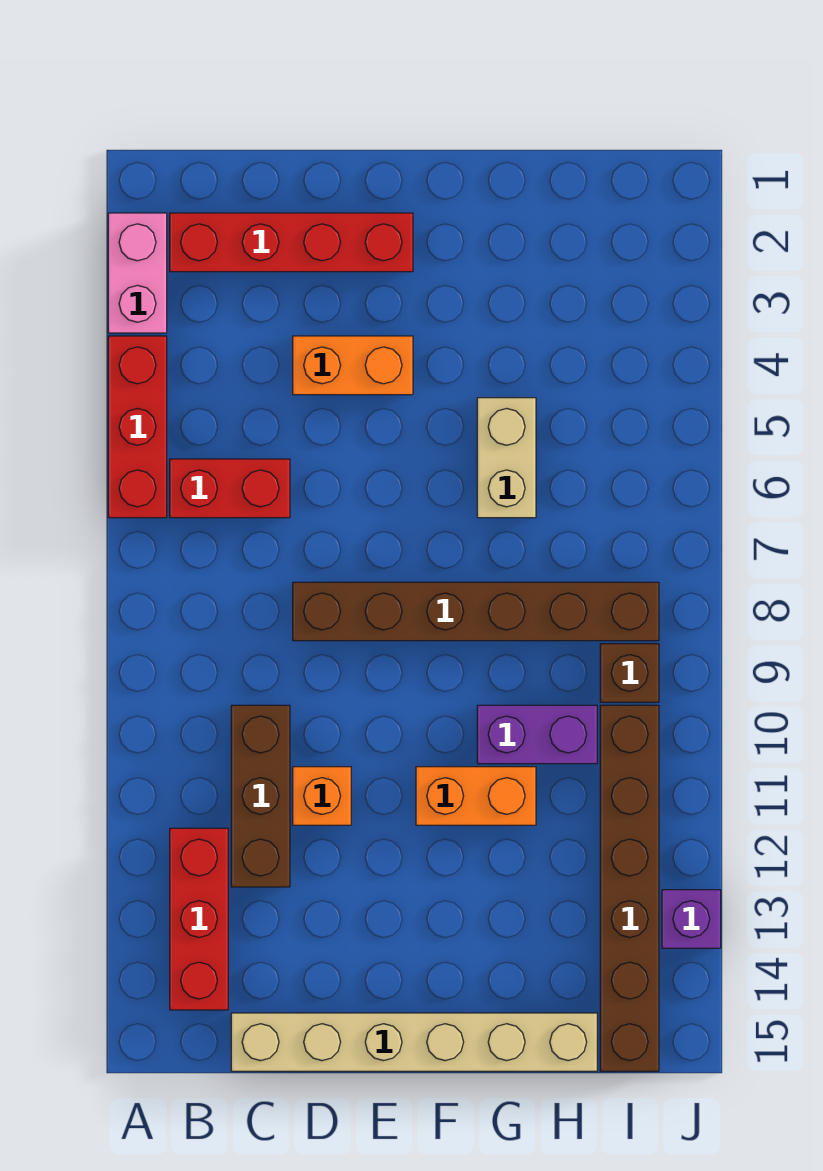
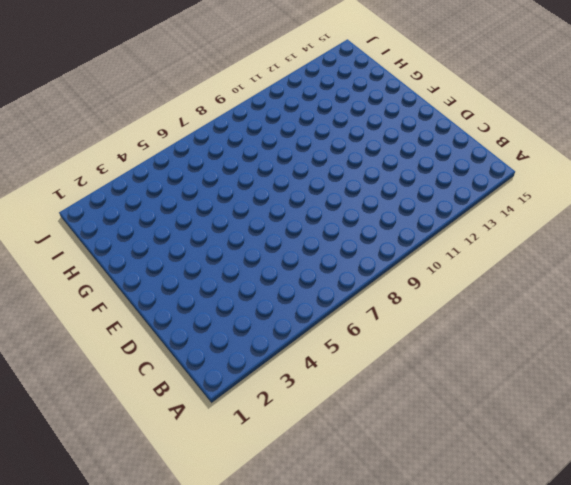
none -> pink 1x2 brick [108,213,167,333]
none -> red 1x3 brick [108,336,167,518]
none -> red 1x4 brick [170,213,413,272]

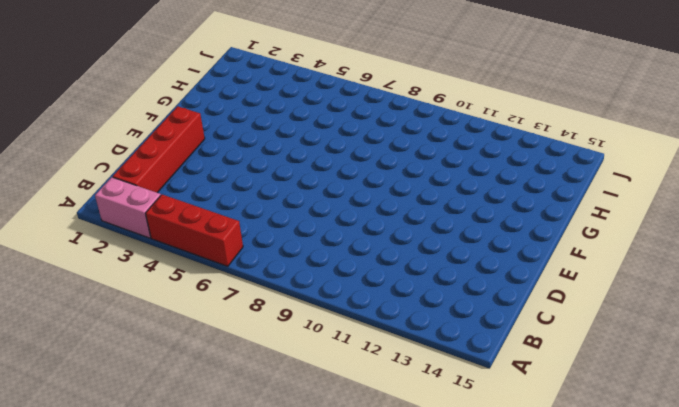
none -> red 1x2 brick [170,459,290,518]
none -> red 1x3 brick [170,828,228,1010]
none -> brown 1x3 brick [231,705,290,887]

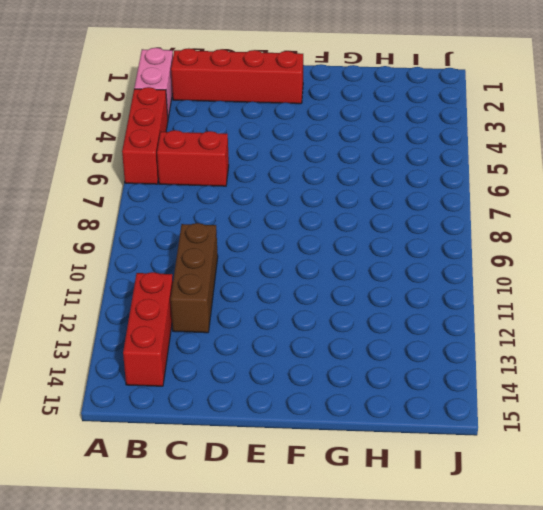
none -> tan 1x6 brick [231,1013,597,1071]
none -> orange 1x2 brick [293,336,413,395]
none -> brown 1x6 brick [293,582,659,641]

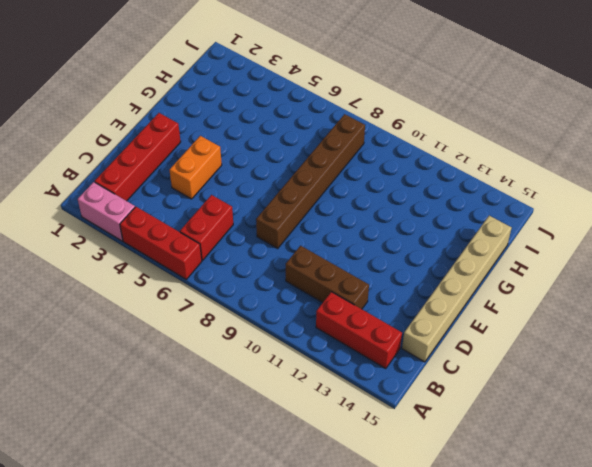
none -> orange 1x1 brick [293,767,351,825]
none -> orange 1x2 brick [416,767,536,825]
none -> tan 1x2 brick [477,398,536,518]

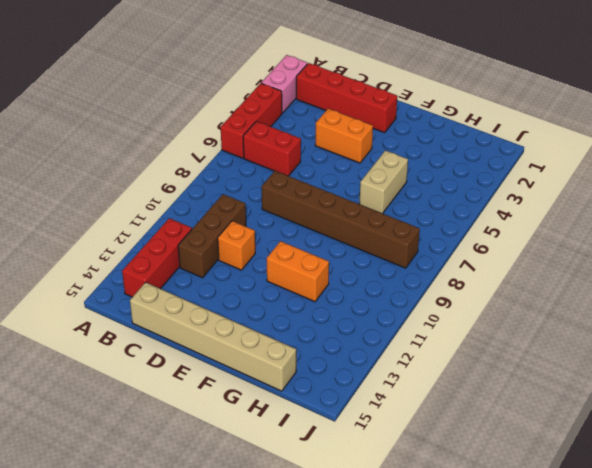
none -> purple 1x2 brick [477,705,597,764]
none -> brown 1x1 brick [600,644,659,702]
none -> brown 1x6 brick [600,705,659,1071]

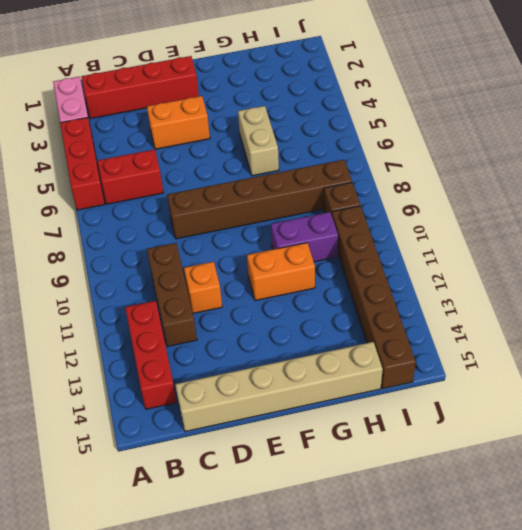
none -> purple 1x1 brick [662,890,721,948]

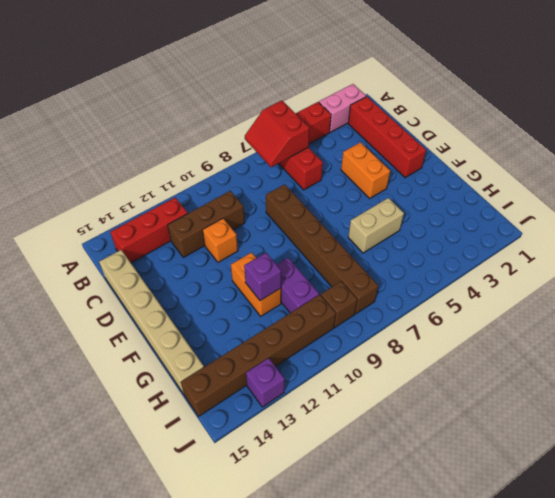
red 2x2 slope [245,100,309,167] -> none
purple 1x1 brick [244,253,281,301] -> none

